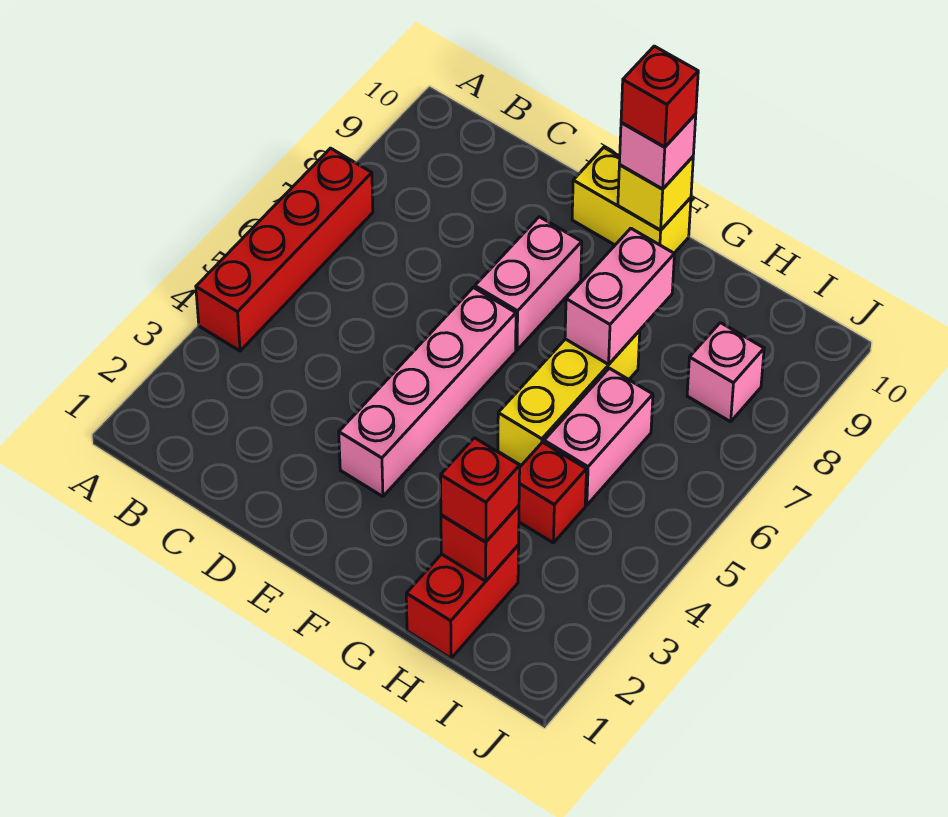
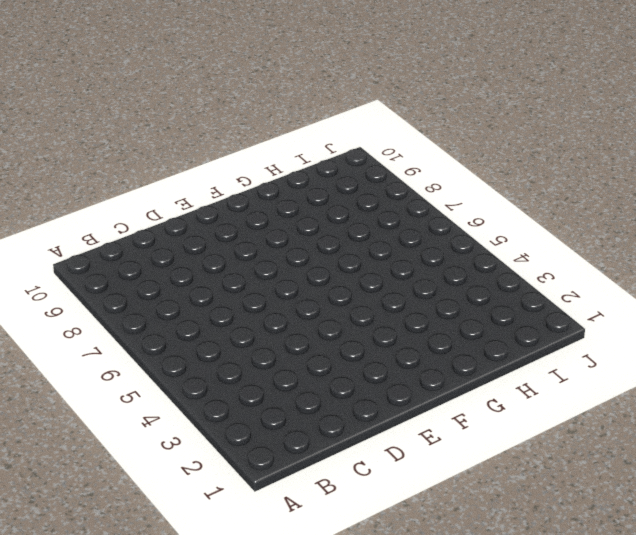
none -> red 1x4 brick [196,148,373,351]
none -> pink 1x4 brick [339,287,516,496]
none -> pink 1x2 brick [475,217,582,350]

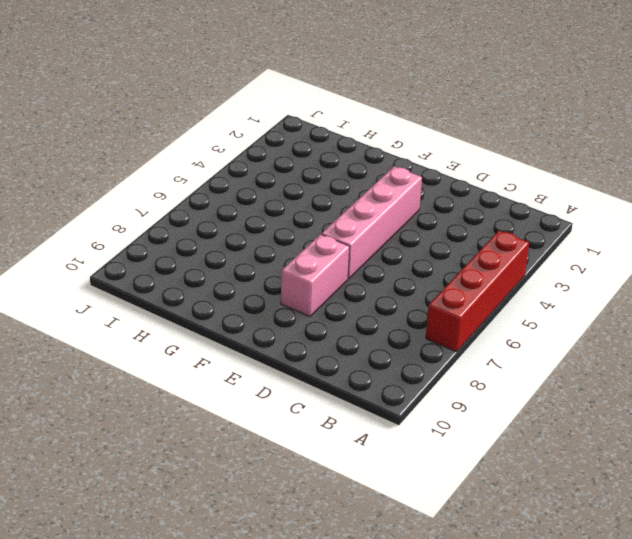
none -> yellow 1x2 brick [572,148,691,253]
none -> yellow 1x3 brick [498,331,640,465]
none -> red 1x2 brick [406,545,519,658]

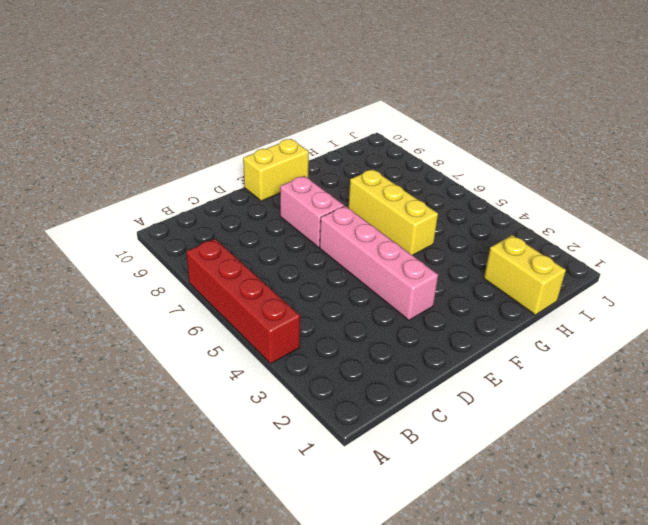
yellow 1x2 brick [484,235,566,315] -> red 1x2 brick [406,545,519,658]
none -> red 1x1 brick [519,442,586,543]
none -> pink 1x2 brick [544,368,653,505]
none -> pink 1x1 brick [687,323,764,422]

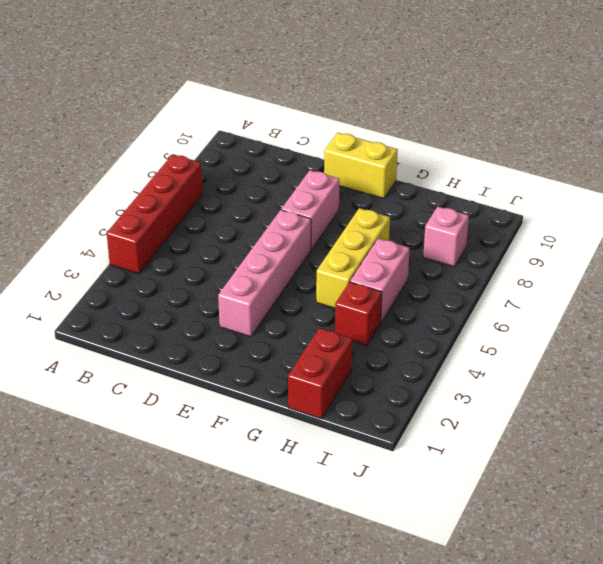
none -> yellow 1x1 brick [618,157,693,230]
none -> pink 1x2 brick [565,228,674,364]
none -> red 1x1 brick [441,506,519,581]

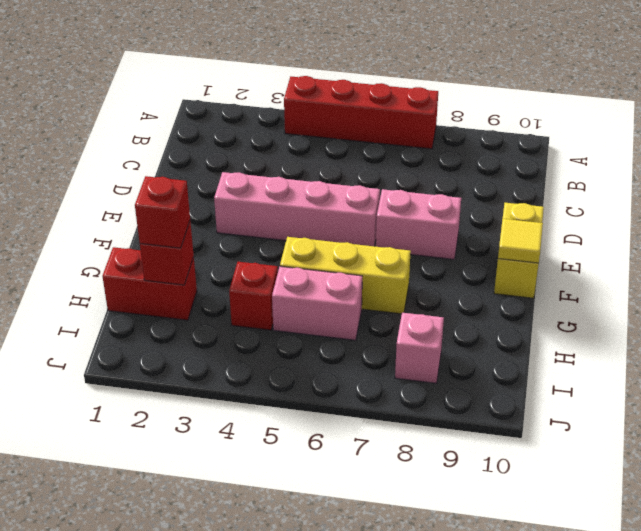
yellow 1x1 tile [498,219,543,263] -> yellow 1x1 brick [618,157,693,230]
none -> pink 1x2 brick [565,228,674,364]
none -> pink 1x1 brick [619,114,696,189]
none -> red 1x1 brick [621,46,698,147]

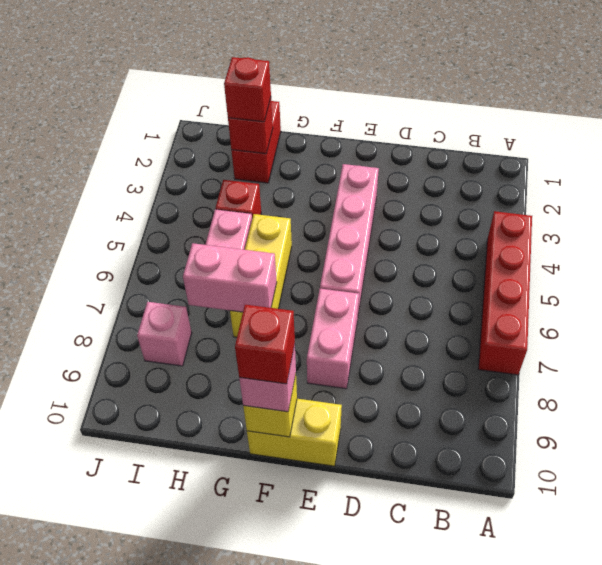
pink 1x2 brick [183,243,277,312] -> pink 1x2 brick turned to [565,228,674,364]

